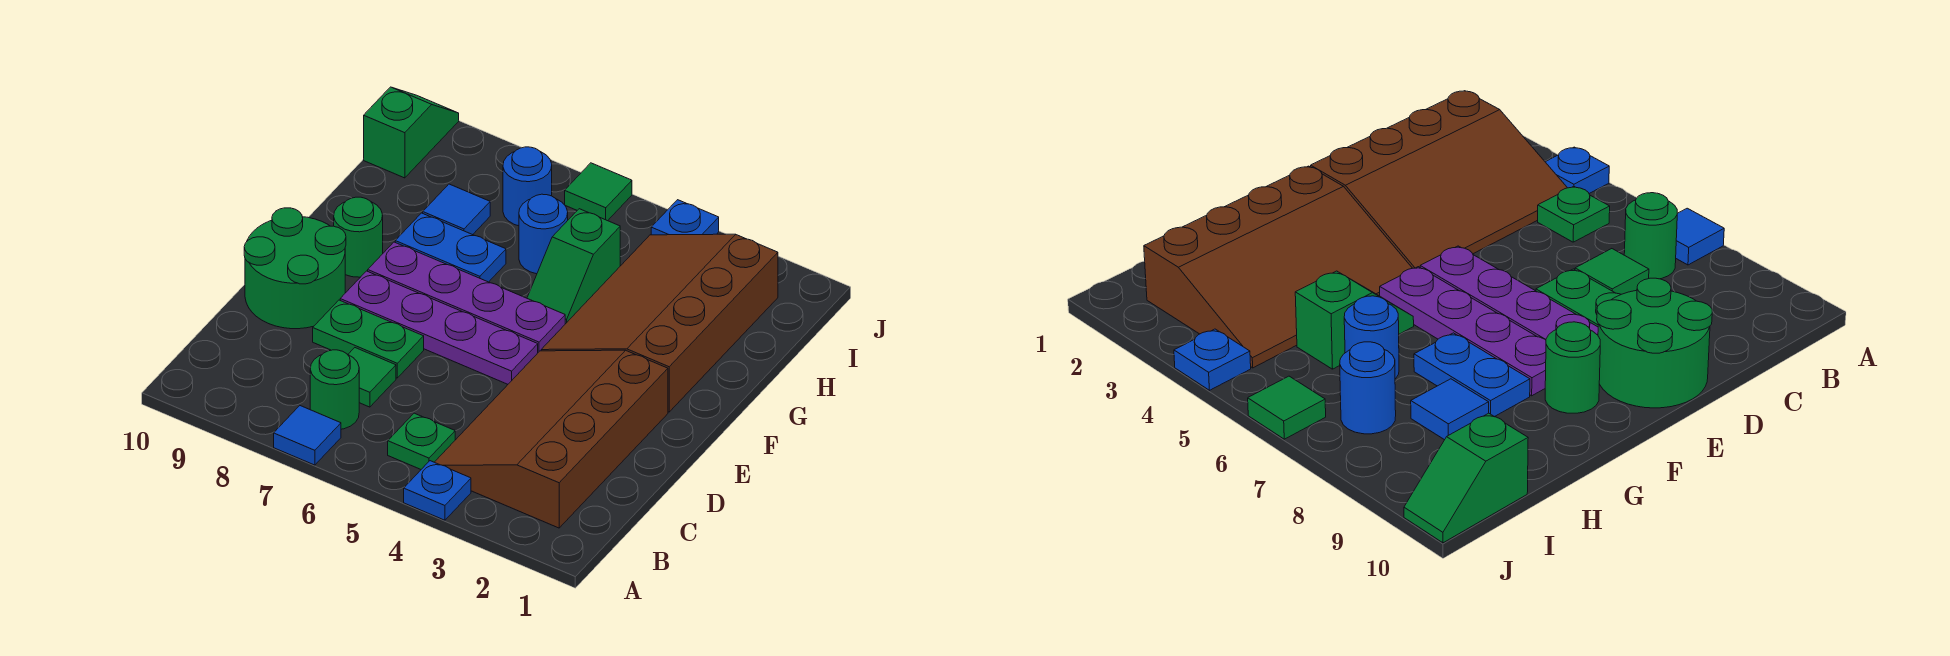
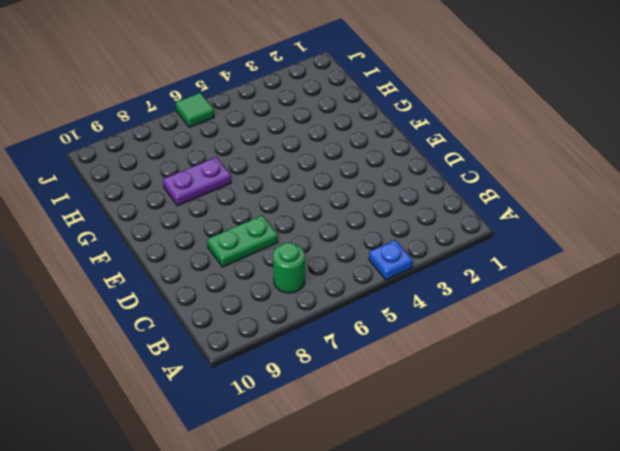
purple 1x2 plate [163,157,231,206] -> blue 1x2 plate [395,213,506,282]
none -> blue 1x1 tile [274,406,341,465]
none -> brown 3x4 slope [435,350,668,528]
none -> green 1x1 plate [388,413,455,469]

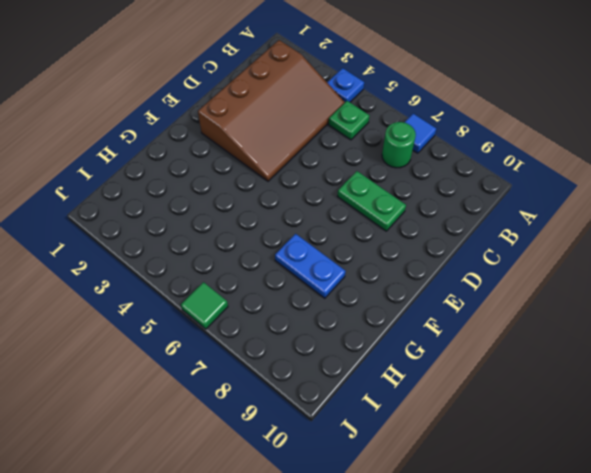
none -> green 1x1 tile [348,348,396,407]
none -> green 2x2 round brick [244,208,346,329]
none -> purple 1x4 plate [340,271,538,384]

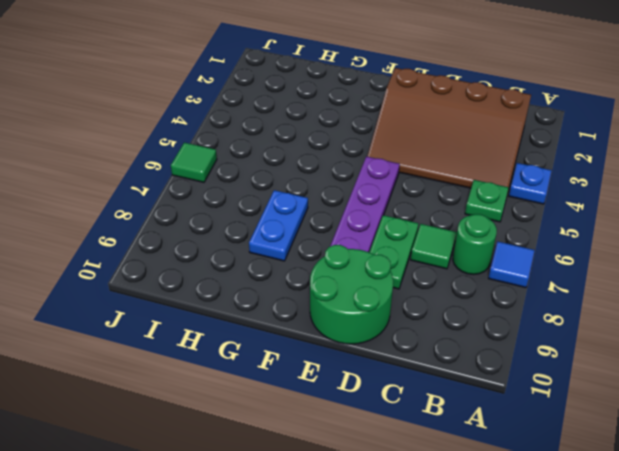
none -> brown 3x4 slope [541,234,778,412]
none -> purple 1x4 plate [368,242,565,352]
none -> green 1x1 round brick [334,197,383,277]

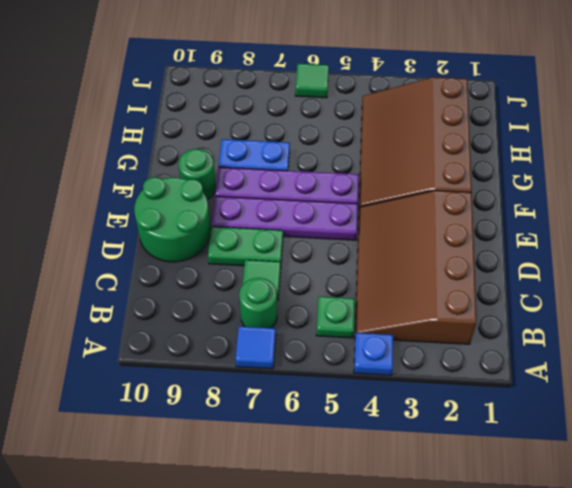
none -> green 1x2 slope [527,209,620,324]
none -> blue 1x1 round brick [519,194,568,274]
none -> blue 1x1 tile [423,184,490,235]

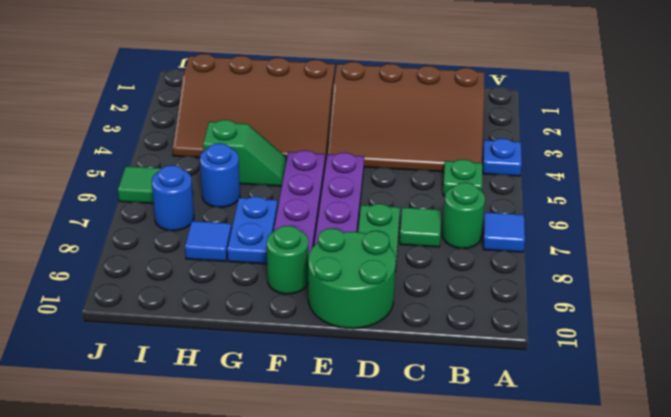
none -> green 1x2 slope [364,87,459,178]
none -> blue 1x1 plate [651,200,719,235]

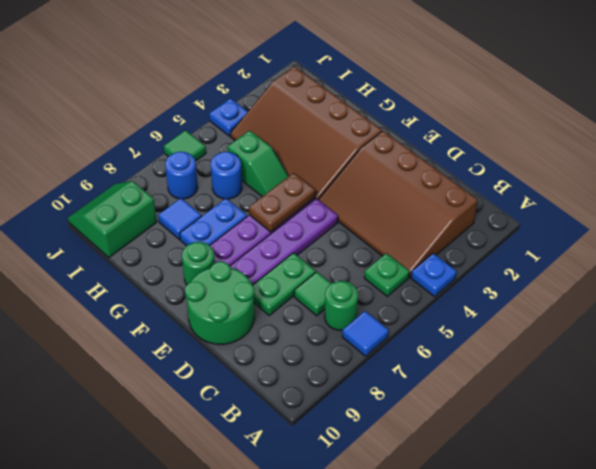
brown 1x2 plate [249,173,315,232] -> none
green 2x2 slope [68,181,157,258] -> green 1x2 slope [364,87,459,178]

